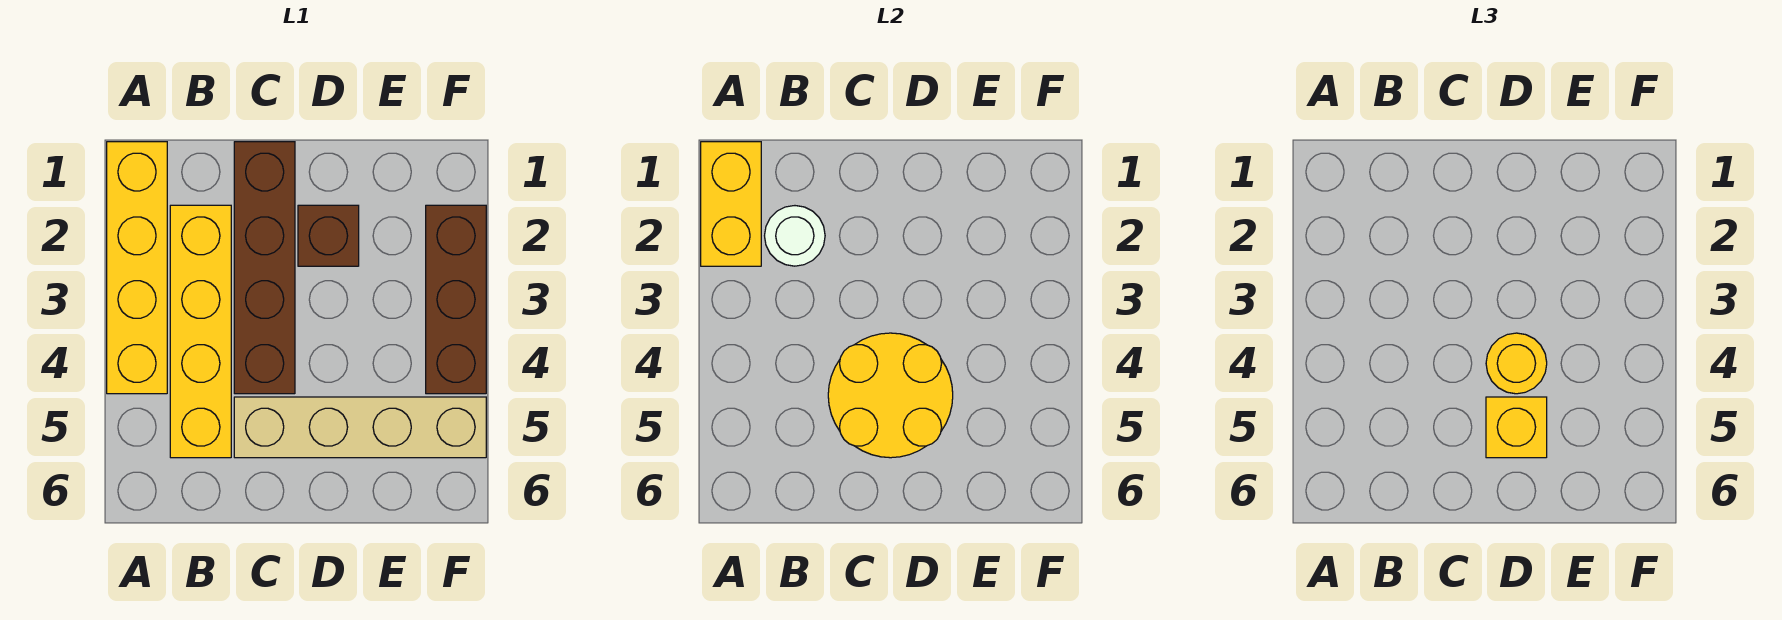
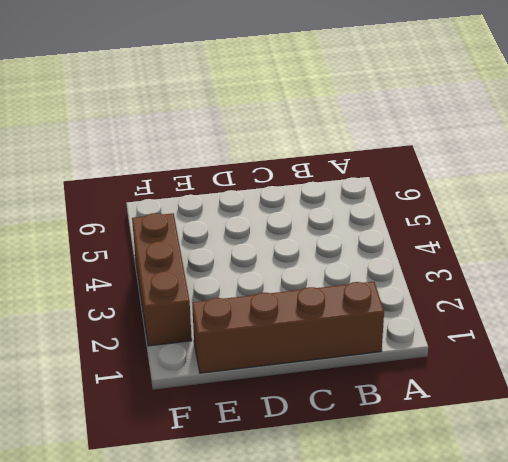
brown 1x4 brick [192,282,384,373] -> brown 1x4 brick turned to [234,142,295,394]
none -> yellow 1x4 brick [107,142,167,394]
none -> yellow 1x4 brick [170,205,231,458]

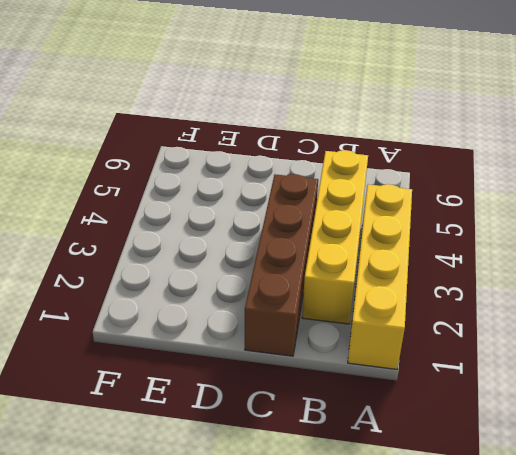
none -> tan 1x4 brick [234,397,486,458]
none -> brown 1x1 brick [298,205,359,266]

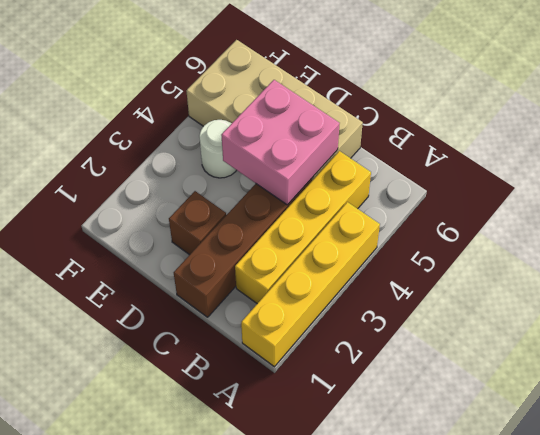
pink 2x2 brick [221,80,340,205] -> yellow 2x2 round brick [828,333,953,458]
tan 2x4 brick [186,40,363,180] -> tan 1x4 brick [234,397,486,458]
white 1x1 round brick [199,120,236,178] -> white 1x1 round brick moved to [765,206,825,266]
none -> brown 1x3 brick [426,205,486,394]
none -> yellow 1x2 brick [701,142,761,266]

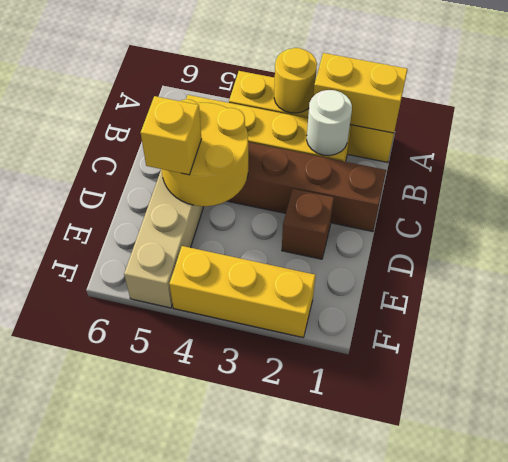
yellow 1x1 round brick [274,48,317,113] -> yellow 1x1 round brick moved to [1486,333,1547,394]
yellow 1x3 brick [169,246,316,337] -> brown 1x3 brick [426,205,486,394]

